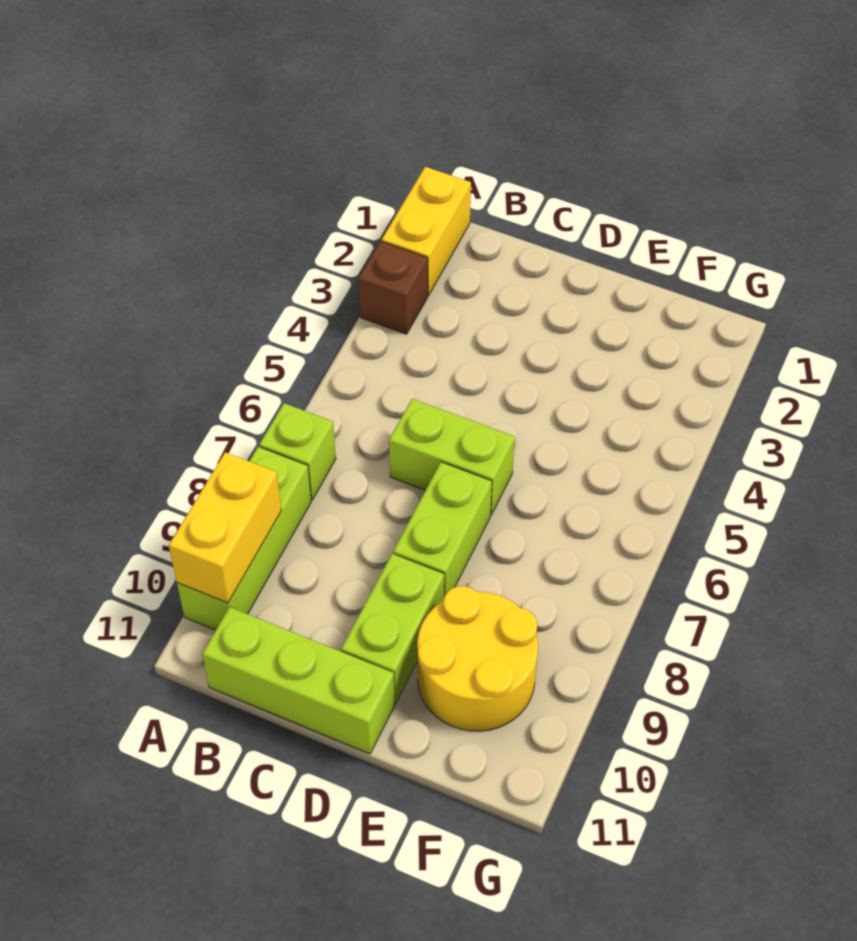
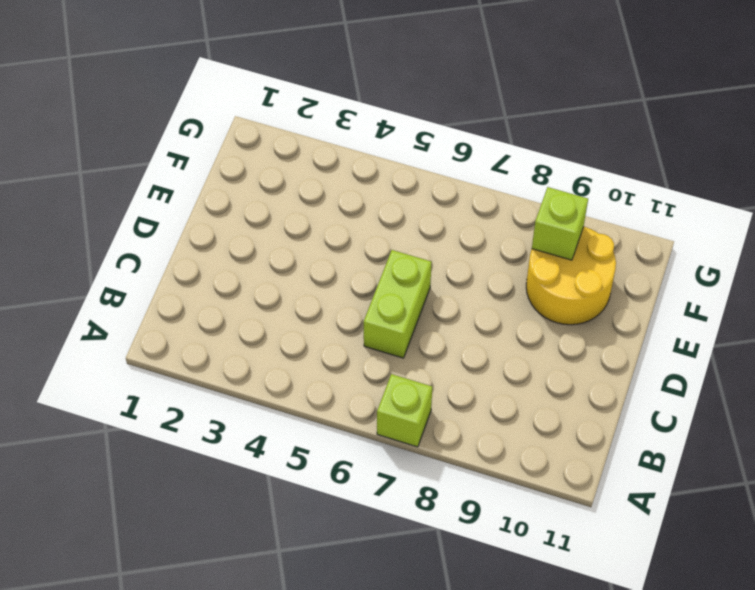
lime 1x1 brick [532,187,588,260] -> none
none -> yellow 1x2 brick [382,167,471,296]
none -> brown 1x1 brick [359,241,428,334]

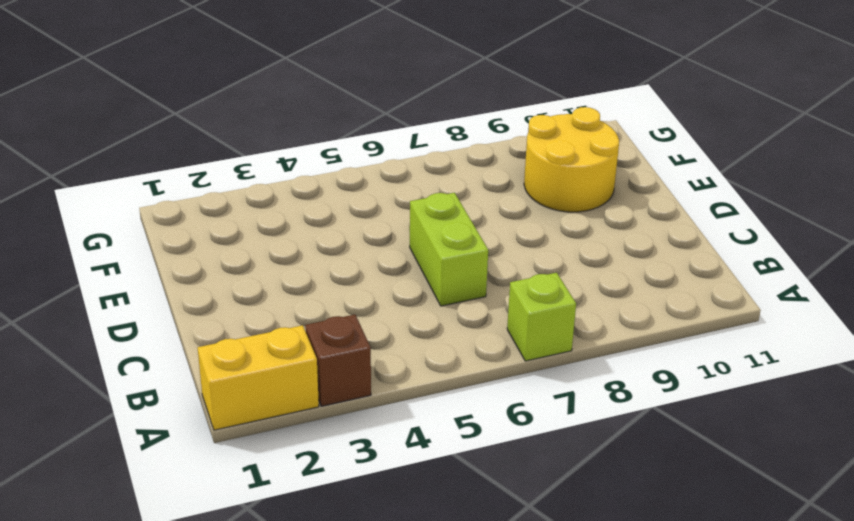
none -> lime 1x3 brick [177,447,311,630]
none -> lime 1x3 brick [202,607,395,754]

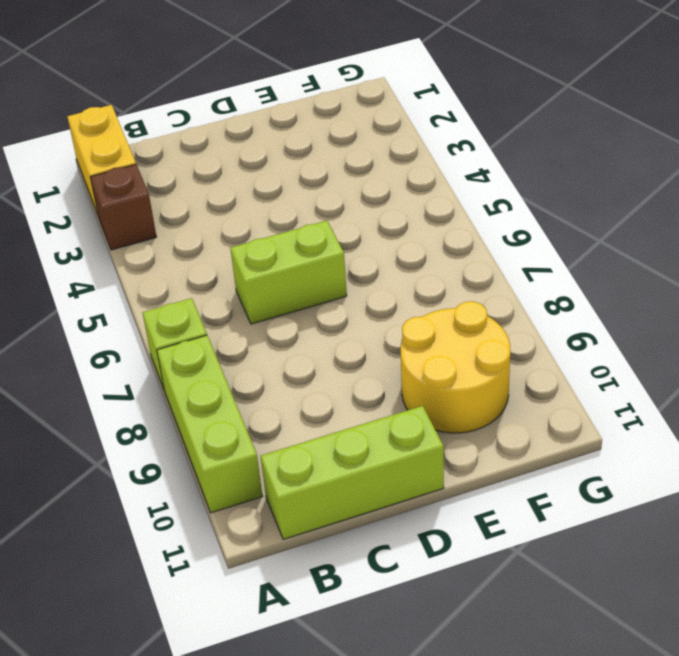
none -> lime 1x2 brick [393,462,492,597]
none -> lime 1x2 brick [341,554,444,703]

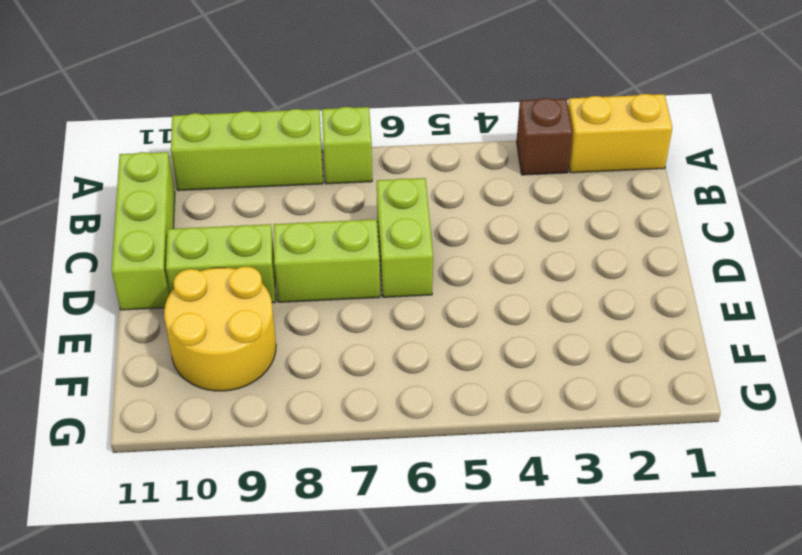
none -> yellow 1x2 brick [169,452,281,603]

